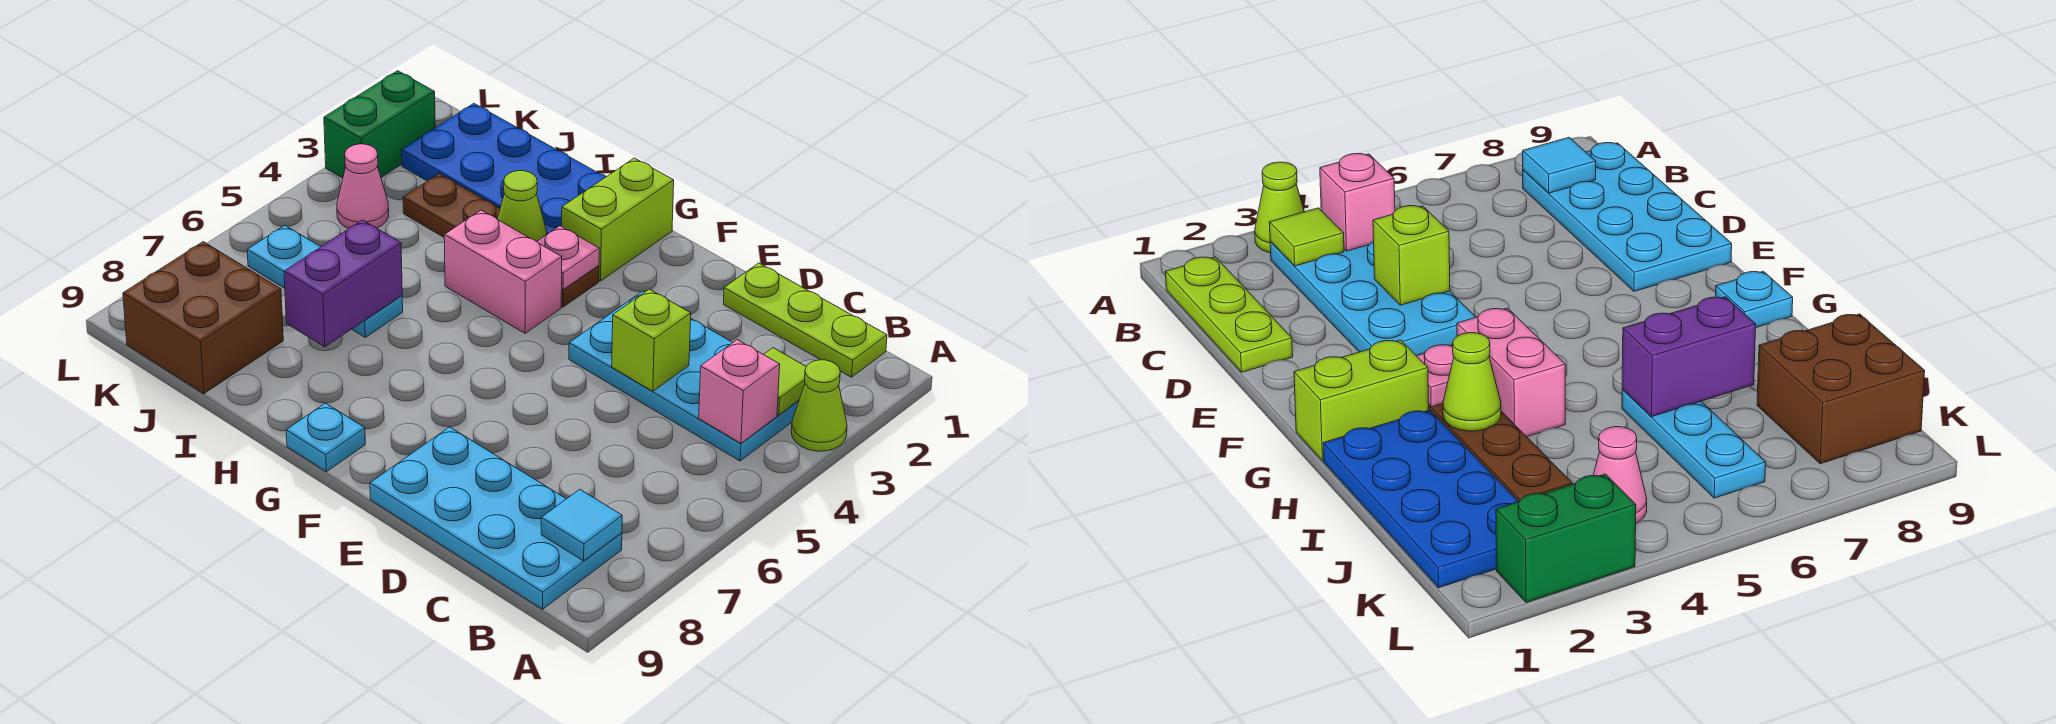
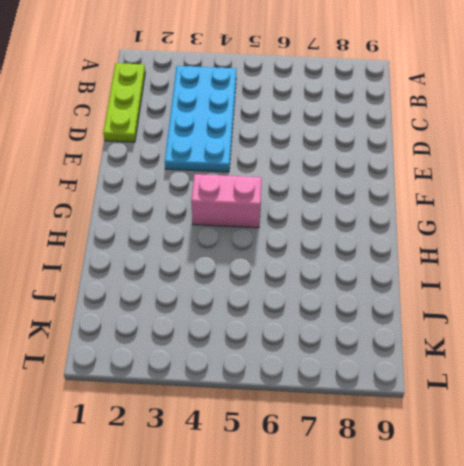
pink 1x2 brick [191,174,262,228] -> pink 1x2 brick turned to [444,210,562,333]
none -> lime 1x1 cone [791,360,847,451]
none -> cyan 2x4 plate [370,427,622,609]
none -> lime 1x2 brick [562,158,674,281]

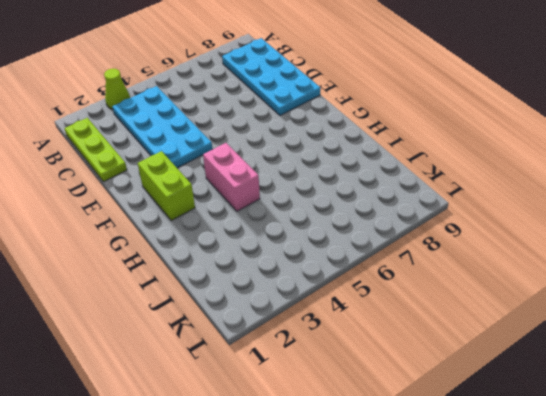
lime 1x2 brick [138,151,195,221] -> lime 1x2 brick turned to [562,158,674,281]
none -> brown 1x4 plate [403,174,599,307]
none -> cyan 1x1 plate [286,403,365,472]
none -> blue 2x4 plate [402,104,606,234]

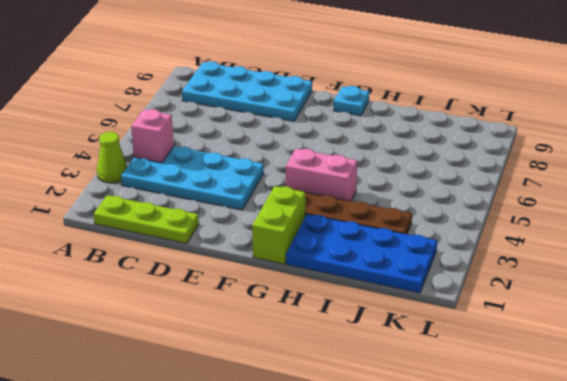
none -> cyan 1x3 plate [247,225,403,337]
none -> brown 2x2 brick [123,242,283,394]
none -> pink 1x1 cone [337,144,389,228]

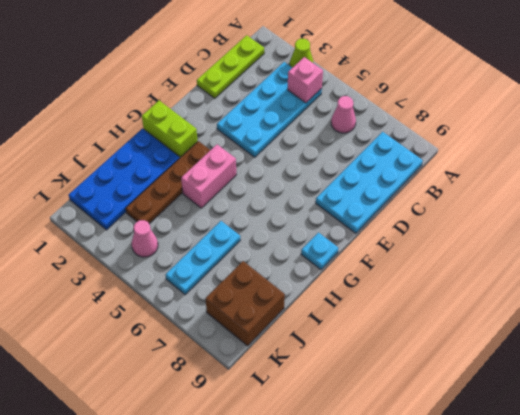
pink 1x1 cone [331,96,356,133] -> none
none -> green 1x2 brick [324,71,435,178]
none -> lime 1x1 tile [764,348,806,415]
none -> cyan 1x1 tile [541,489,622,561]

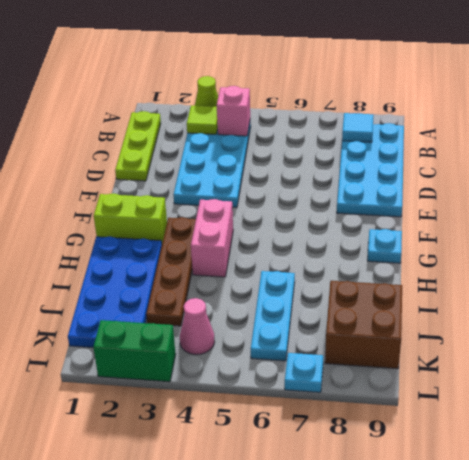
cyan 1x1 plate [285,353,323,392] -> none
none -> lime 1x1 brick [612,289,691,391]
none -> pink 1x1 plate [537,226,599,290]
none -> lime 1x1 cone [497,171,547,241]

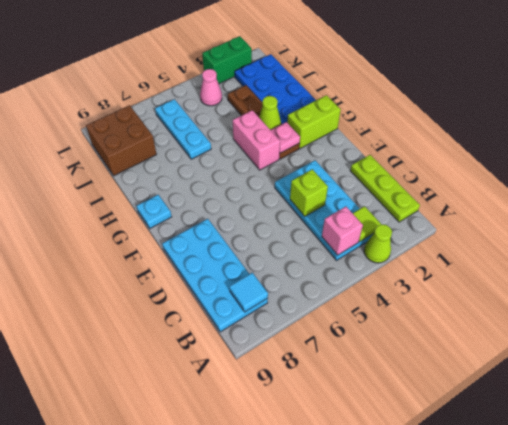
none -> purple 1x2 brick [284,220,402,347]

